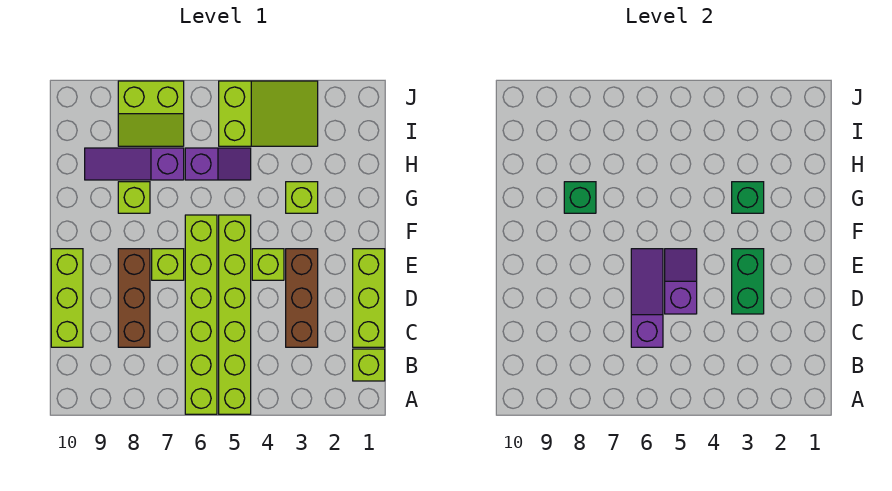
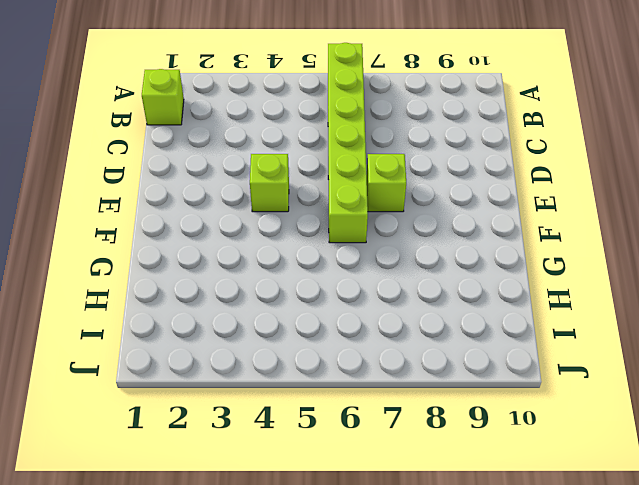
none -> lime 1x6 brick [219,215,251,414]
none -> lime 1x3 brick [353,249,385,347]
none -> brown 1x3 brick [286,249,318,347]

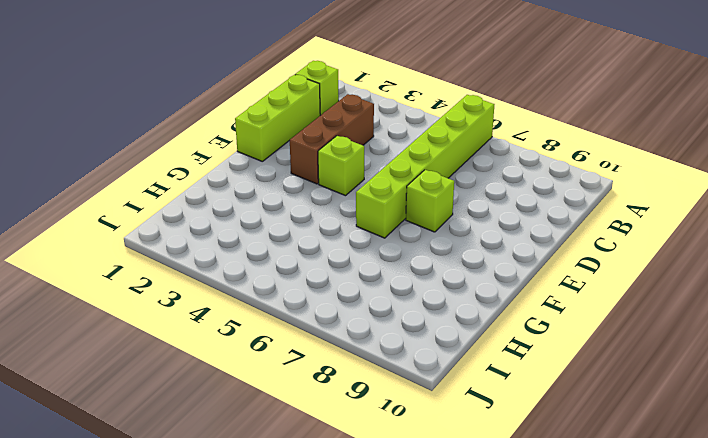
none -> lime 1x6 brick [219,215,251,414]
none -> brown 1x3 brick [118,249,150,347]
none -> lime 1x3 brick [51,249,83,347]

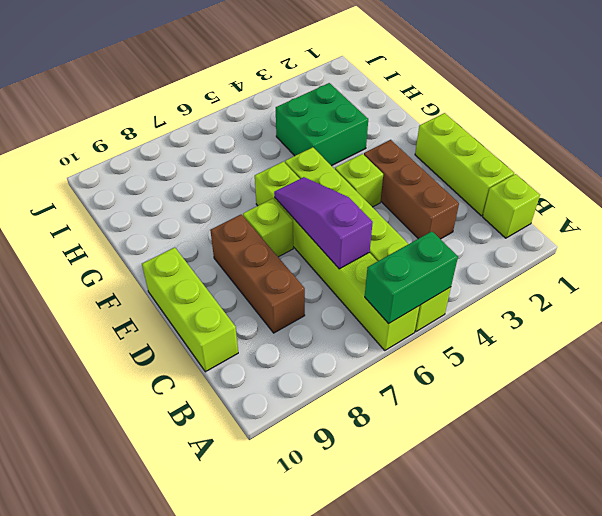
green 1x2 brick [365,231,458,324] -> green 1x2 brick turned to [732,249,764,314]
green 2x2 brick [276,83,368,166] -> lime 1x1 brick [286,182,318,213]
none -> lime 1x1 brick [118,182,150,213]
none -> purple 1x2 slope [185,148,251,180]
none -> purple 1x3 slope [85,148,184,180]

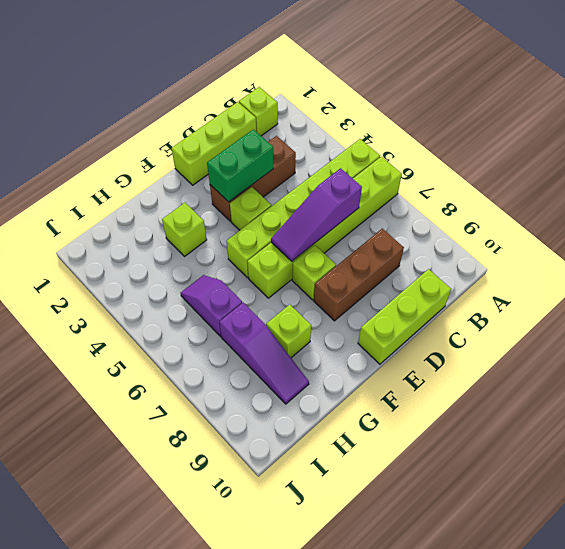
none -> lime 2x3 slope [219,81,318,146]
none -> lime 2x2 slope [118,81,184,146]
none -> purple 1x2 slope [665,249,697,314]

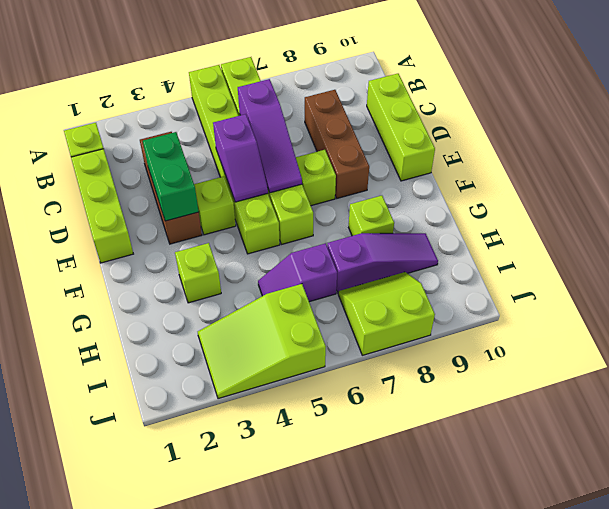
none -> green 1x1 brick [732,182,764,213]
none -> green 1x1 brick [564,182,596,213]

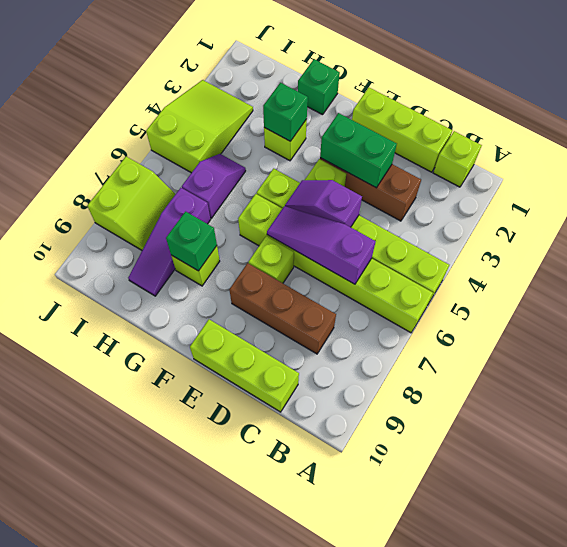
green 1x1 brick [298,59,340,115] -> none

